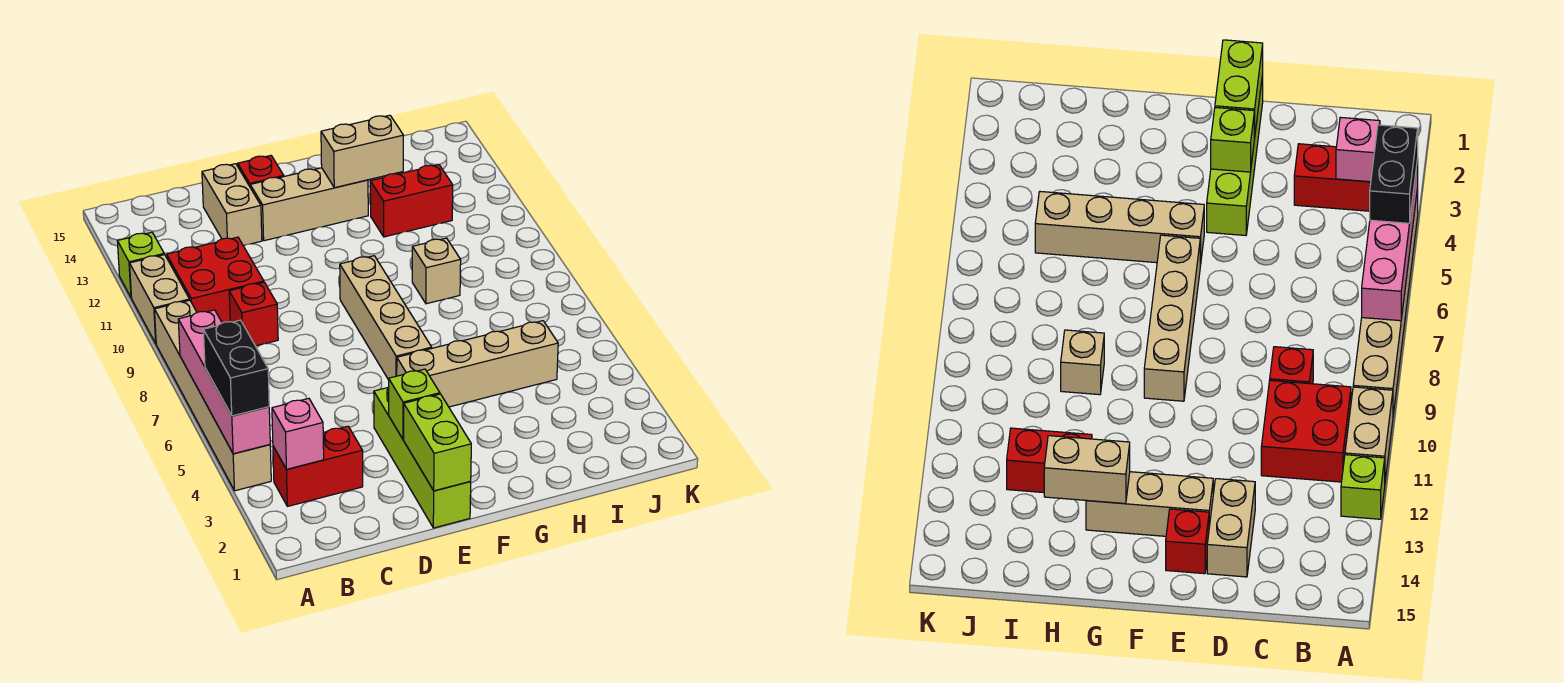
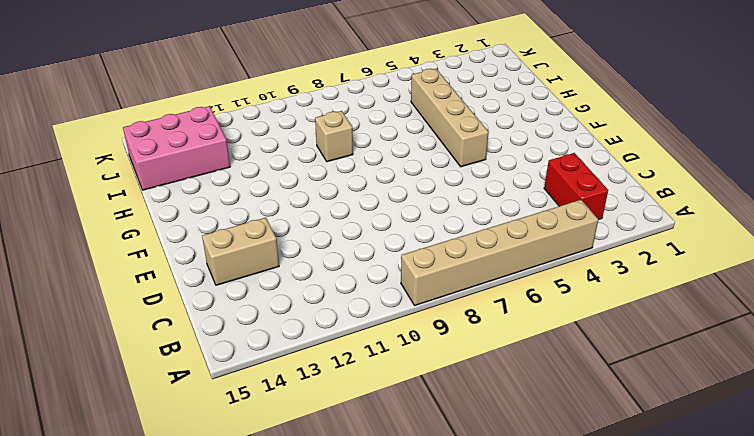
pink 2x3 brick [123,106,230,190] -> none
none -> tan 1x2 brick [130,255,190,343]
none -> lime 1x1 brick [117,232,164,298]
none -> red 2x2 brick [167,237,264,323]

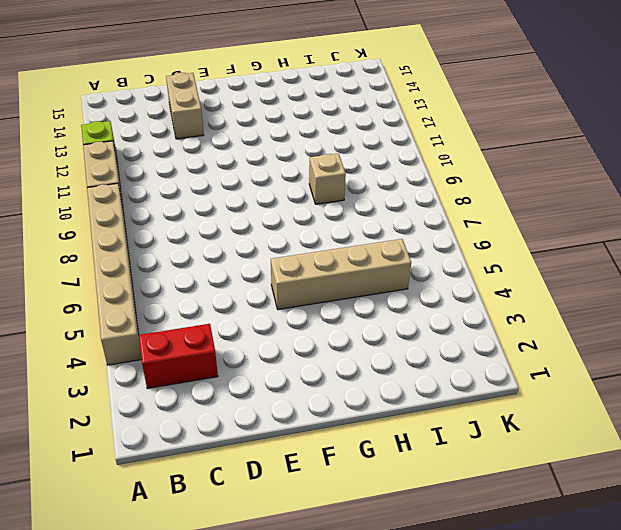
none -> red 2x2 brick [167,237,264,323]
none -> red 1x1 brick [229,282,278,346]
none -> lime 1x4 brick [374,387,471,528]

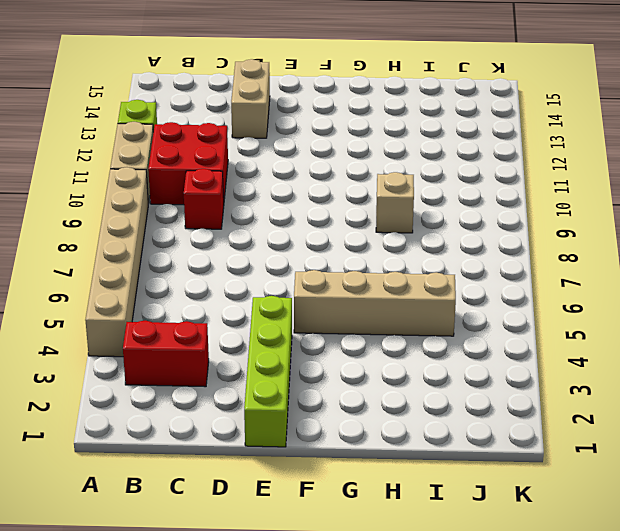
none -> tan 1x3 brick [250,168,368,241]
none -> red 1x1 brick [238,156,284,186]
none -> tan 1x4 brick [340,256,432,380]

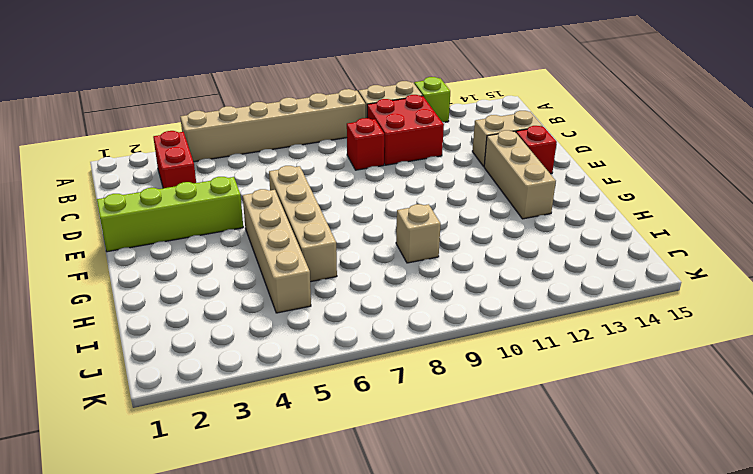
tan 1x4 brick [269,166,337,282] -> tan 1x4 brick turned to [340,256,432,380]
none -> red 1x2 brick [370,165,453,237]
none -> pink 1x4 brick [178,310,270,454]
none -> pink 1x1 brick [272,398,324,469]

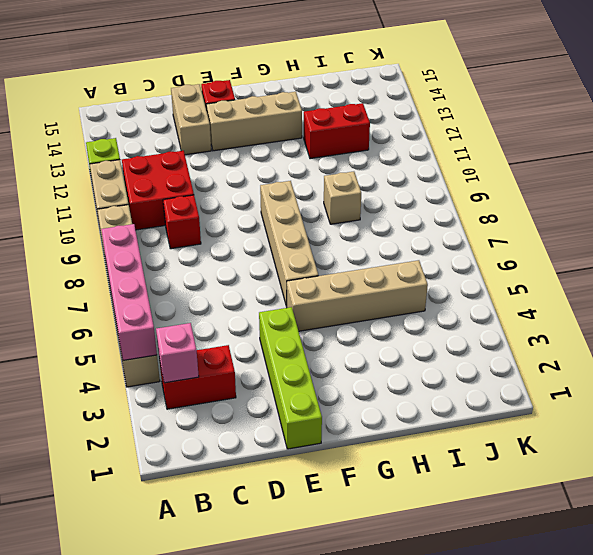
none -> lime 1x2 brick [404,394,471,491]
none -> lime 1x1 brick [389,369,440,439]
none -> tan 1x2 brick [321,115,404,188]

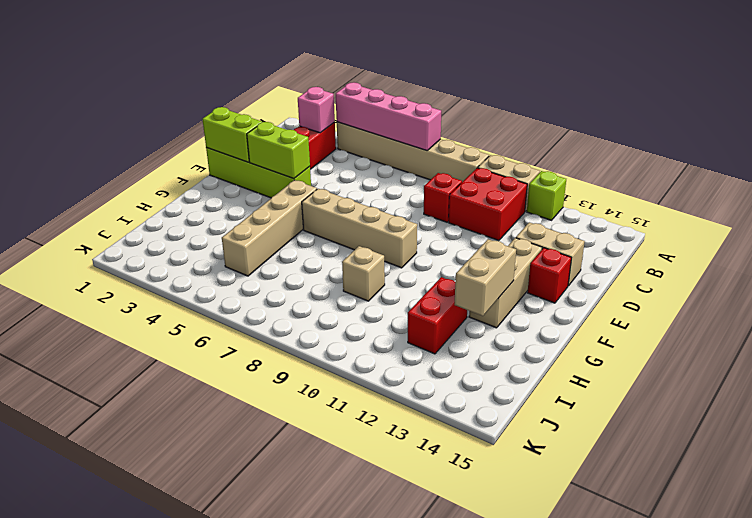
lime 1x2 brick [247,122,310,179] -> lime 1x1 brick [389,369,440,439]
none -> black 1x2 brick [203,320,269,416]

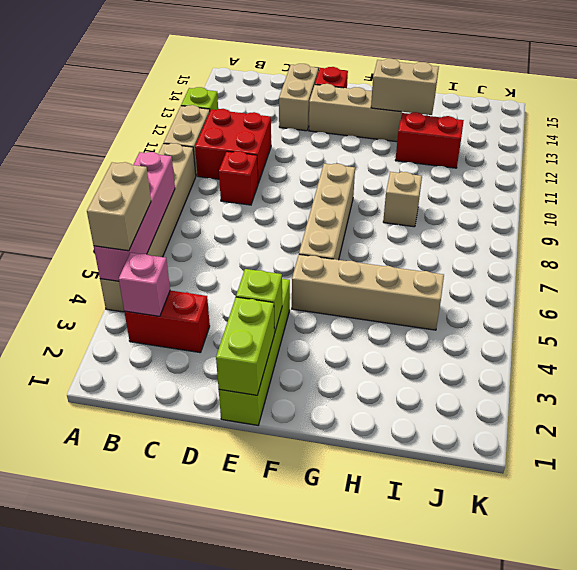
tan 1x2 brick [87,162,151,251] -> black 1x2 brick [203,320,269,416]

